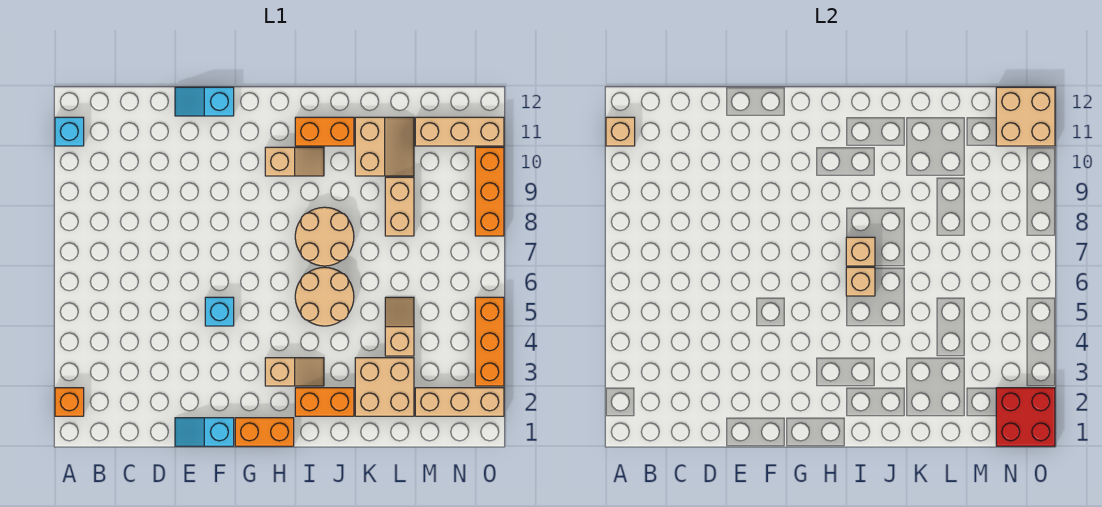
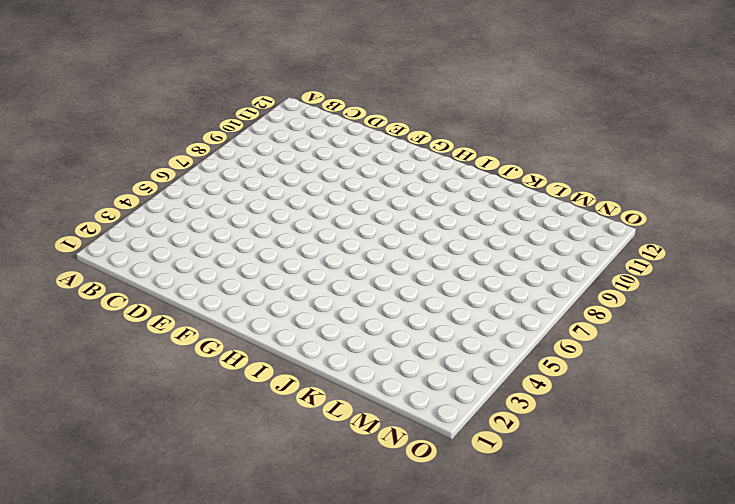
none -> orange 1x1 brick [55,388,84,416]
none -> cyan 1x1 brick [55,117,84,146]
none -> cyan 1x2 slope [175,418,234,446]

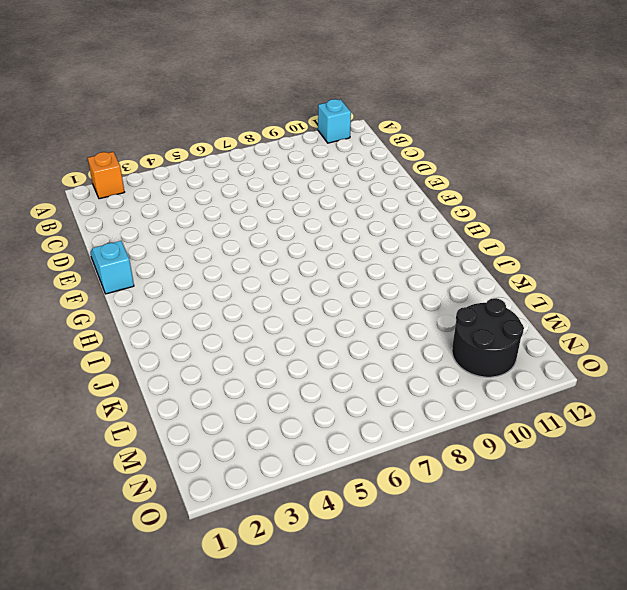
black 2x2 round brick [452,298,524,377] -> tan 1x3 brick [415,117,504,146]
none -> cyan 1x2 slope [175,87,234,116]
none -> cyan 1x1 brick [205,297,234,326]
none -> orange 1x2 brick [235,418,294,446]

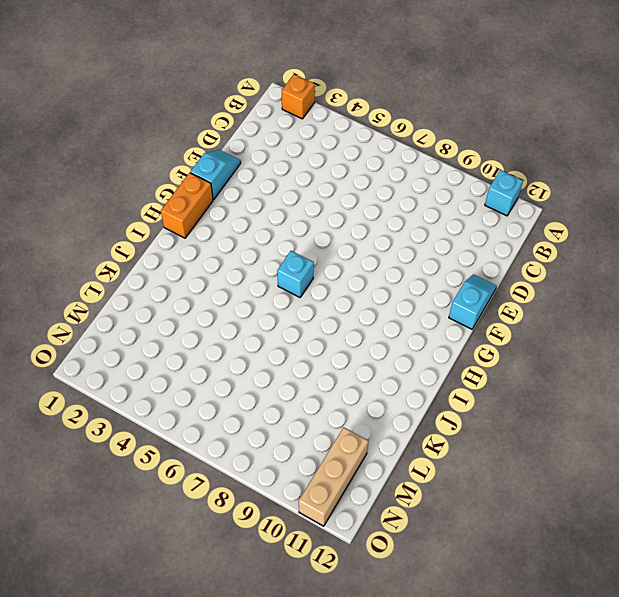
cyan 1x1 brick [277,251,314,297] -> cyan 1x1 brick moved to [205,297,234,326]
none -> tan 1x2 slope [265,358,324,386]
none -> tan 1x2 slope [265,147,324,176]
none -> orange 1x2 brick [295,388,354,416]

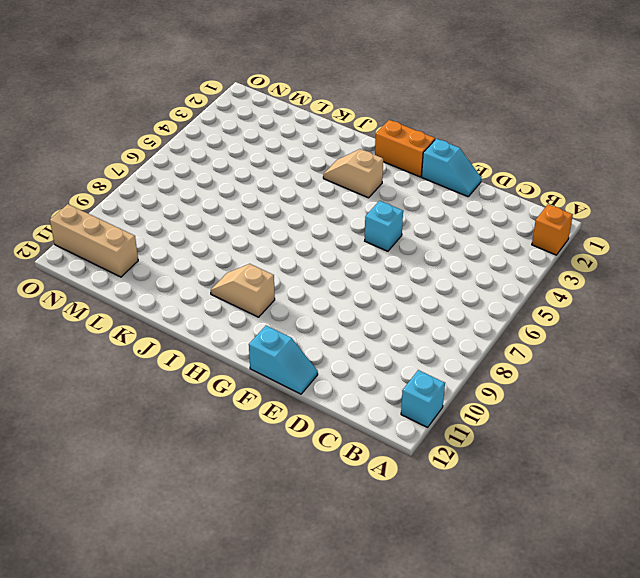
none -> orange 1x2 brick [295,388,354,416]
none -> tan 2x2 round brick [295,267,354,326]
none -> tan 2x2 round brick [295,207,354,266]

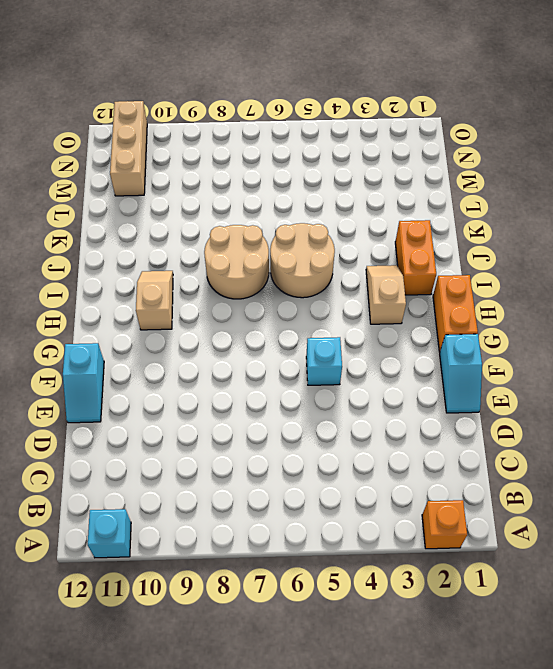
none -> orange 1x2 brick [295,117,354,146]
none -> tan 2x2 brick [355,358,414,416]
none -> tan 2x2 slope [355,117,414,176]

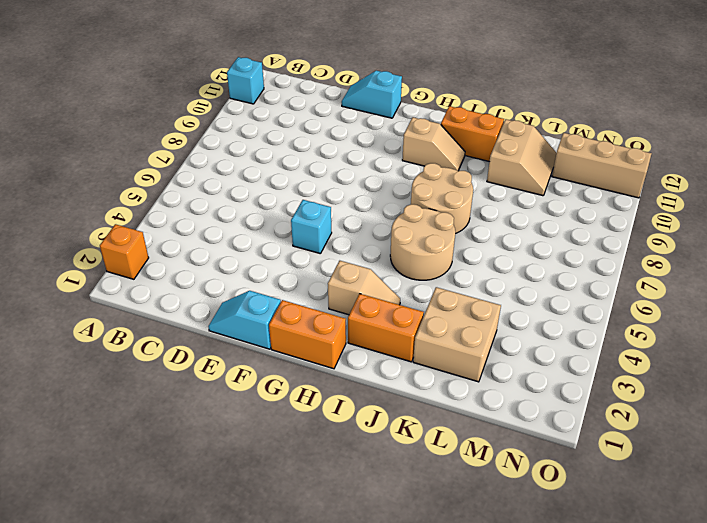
none -> tan 1x2 slope [385,297,414,356]
none -> tan 1x2 brick [385,177,414,236]
none -> tan 1x3 brick [415,388,504,416]

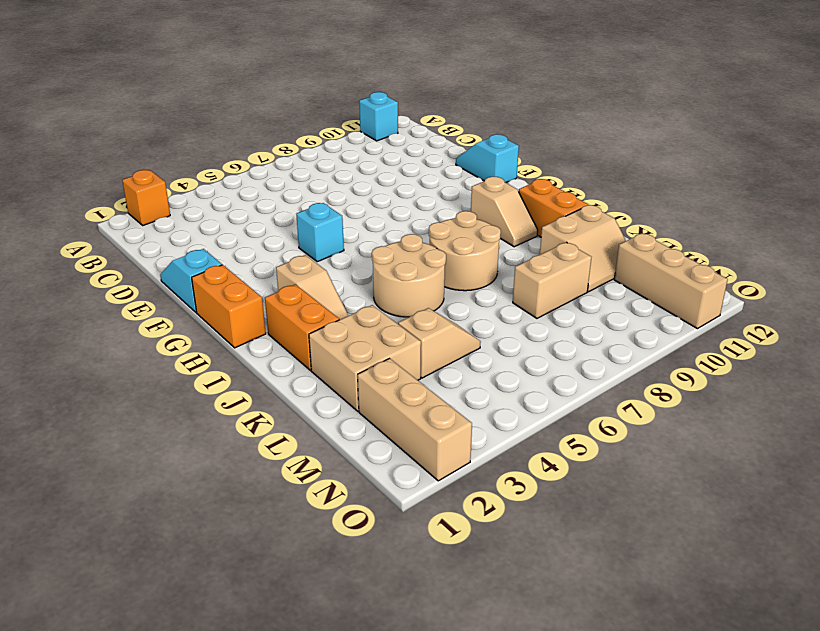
none -> orange 1x3 brick [475,297,504,386]
none -> orange 1x3 brick [475,147,504,236]
none -> tan 1x1 brick [606,117,635,146]

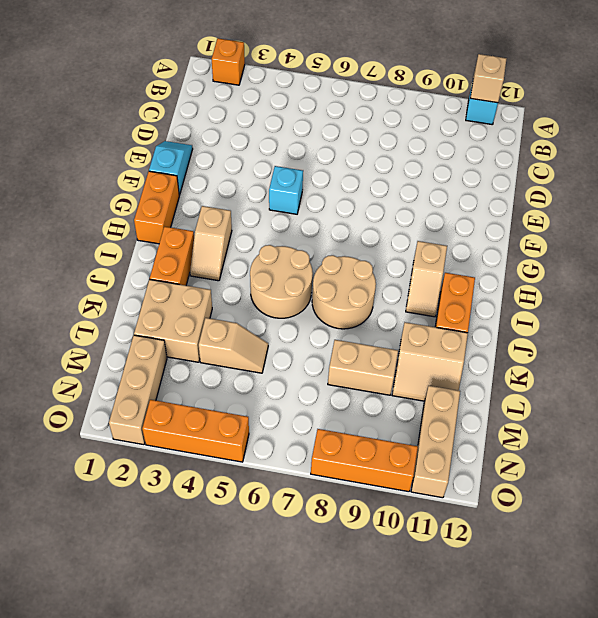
none -> cyan 1x2 slope [175,87,234,116]
none -> tan 1x1 brick [846,267,875,296]
none -> tan 1x1 brick [846,237,875,266]

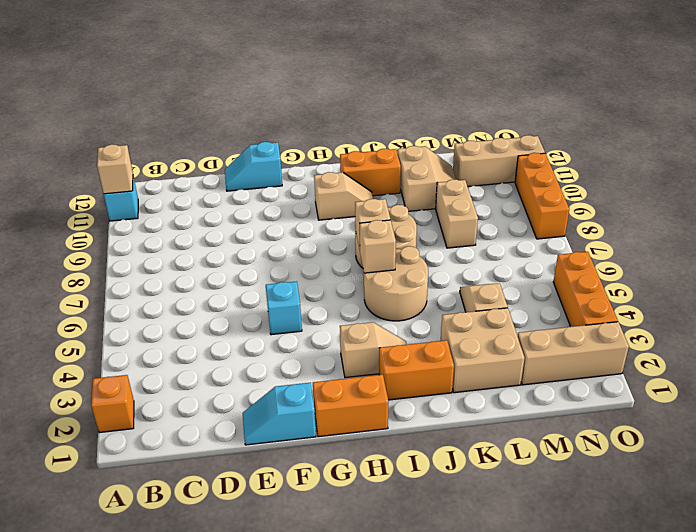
none -> red 2x2 brick [996,388,1055,446]
none -> tan 2x2 brick [996,87,1055,146]

